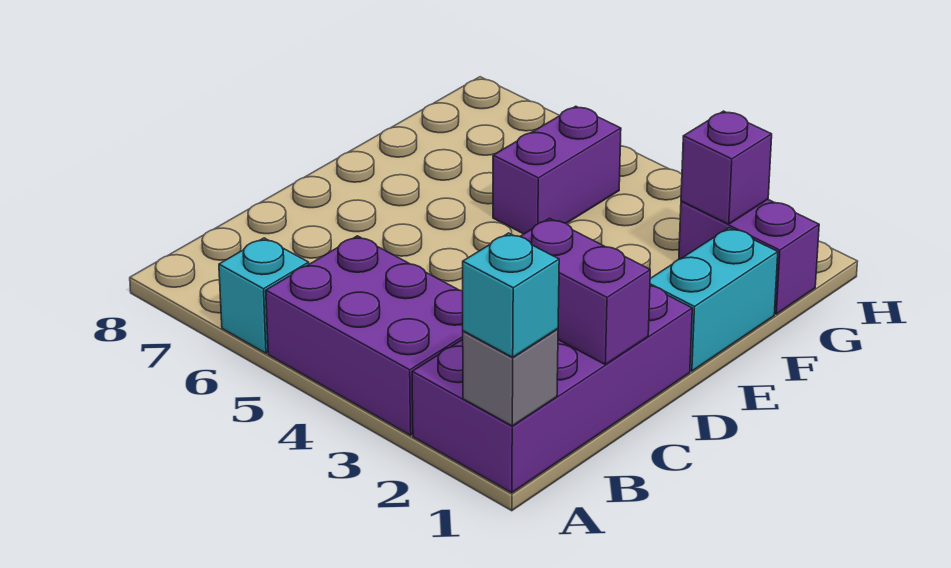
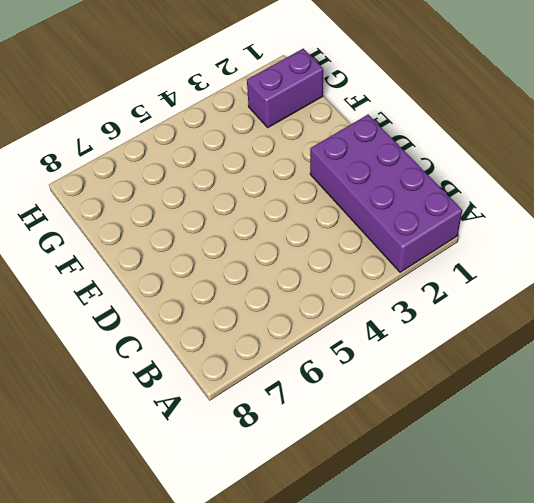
none -> purple 2x3 brick [266,236,463,435]
none -> cyan 1x1 brick [219,238,309,353]

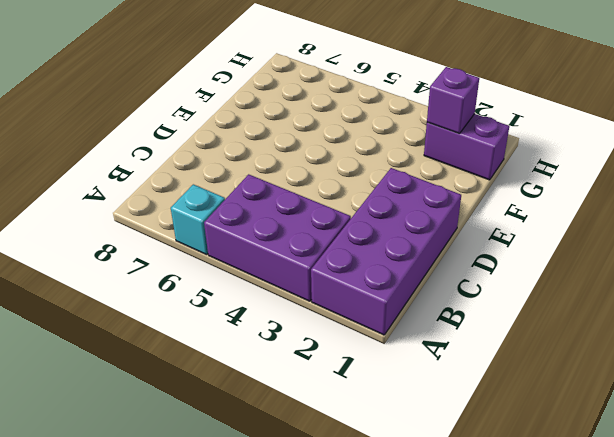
none -> cyan 1x2 brick [650,228,778,371]
none -> purple 1x2 brick [493,106,621,234]

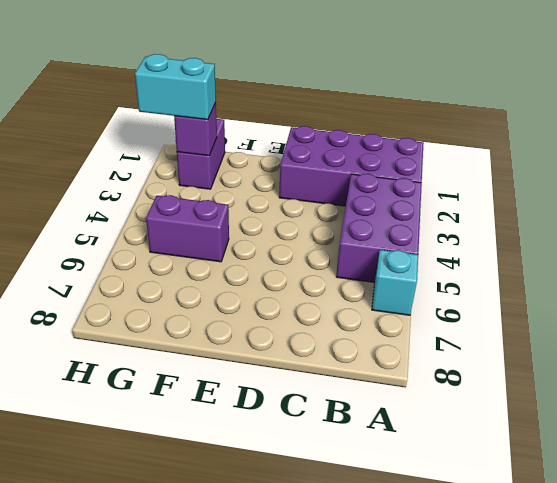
cyan 1x2 brick [135,54,216,120] -> cyan 1x2 brick moved to [650,228,778,371]
none -> grey 1x1 brick [463,329,558,426]
none -> purple 1x2 brick [520,218,650,364]

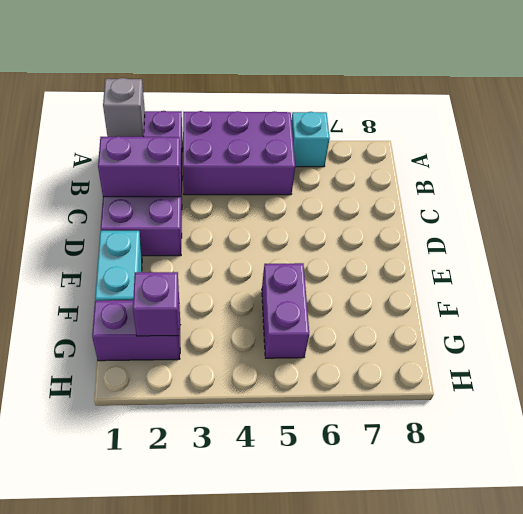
none -> cyan 1x1 brick [463,233,559,357]

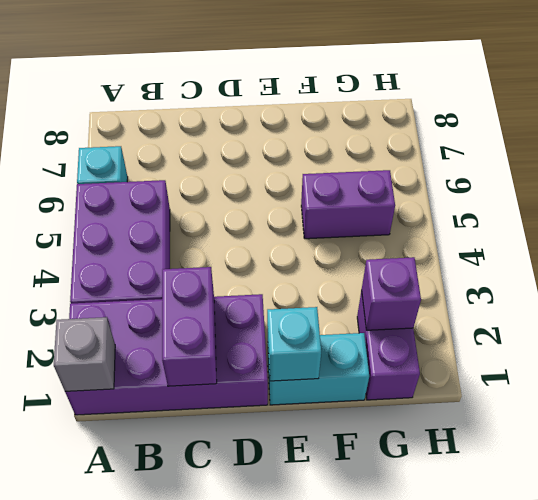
cyan 1x1 brick [267,307,321,381] -> cyan 1x1 brick moved to [463,233,559,357]

